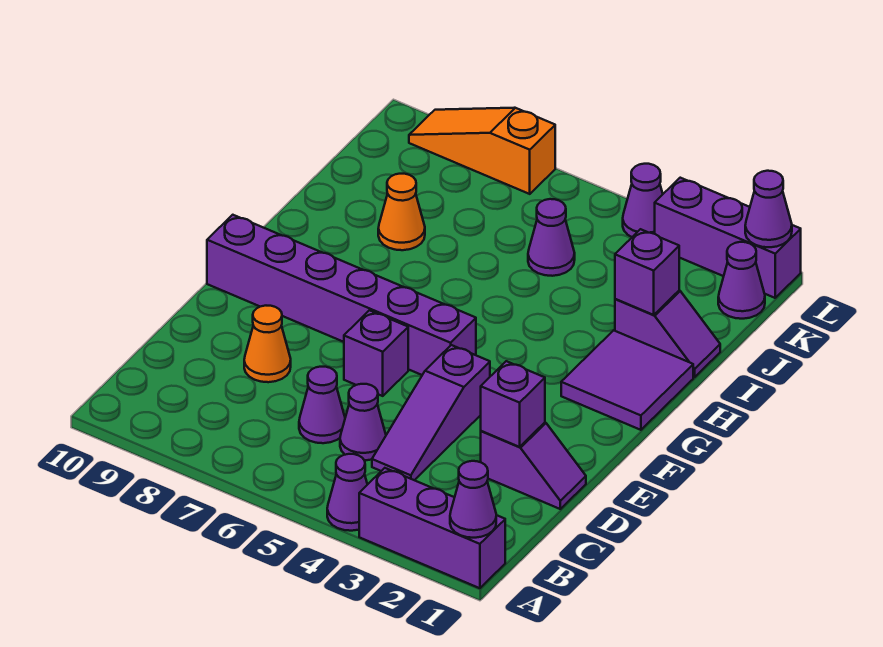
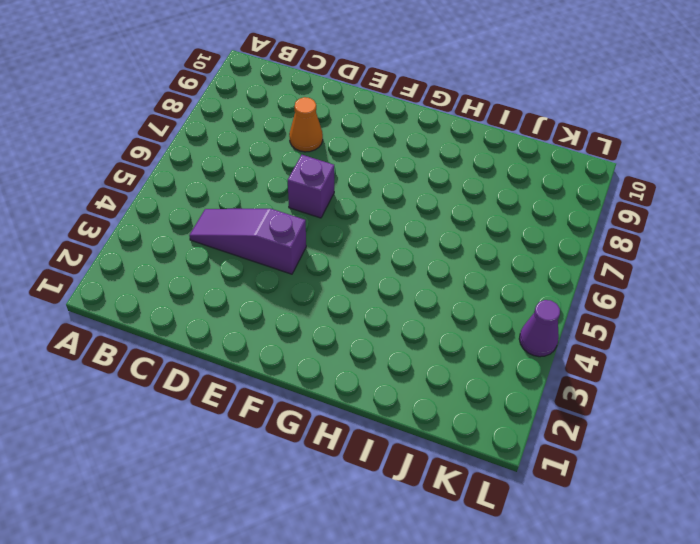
none -> purple 1x3 brick [359,468,505,588]
none -> purple 1x1 cone [327,454,367,531]
none -> purple 1x1 cone [340,384,386,461]

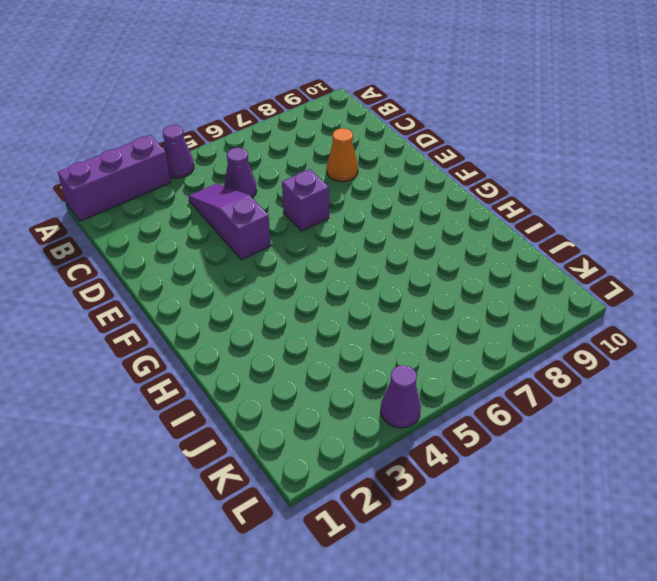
none -> purple 1x1 cone [299,367,345,443]
none -> purple 1x2 slope [481,423,586,509]
none -> purple 1x6 brick [207,215,476,375]

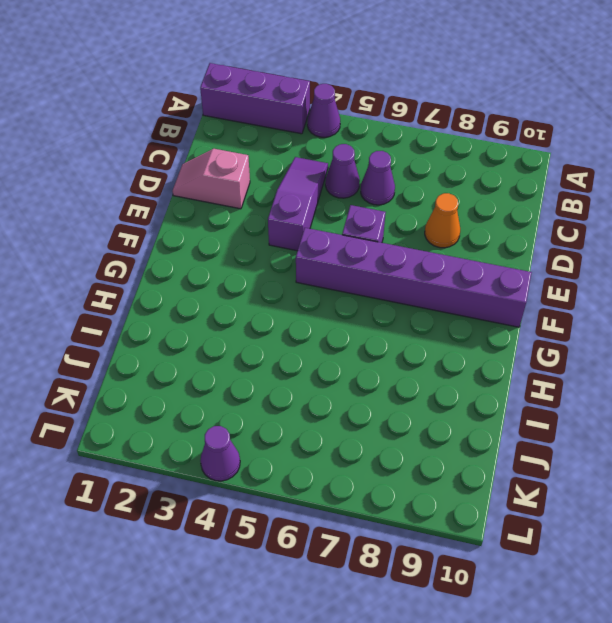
pink 1x2 slope [173,149,250,209] -> purple 1x2 slope [481,423,586,509]
none -> purple 2x2 tile [561,330,693,430]
none -> purple 1x2 slope [615,291,720,377]
none -> orange 1x1 cone [378,174,425,250]

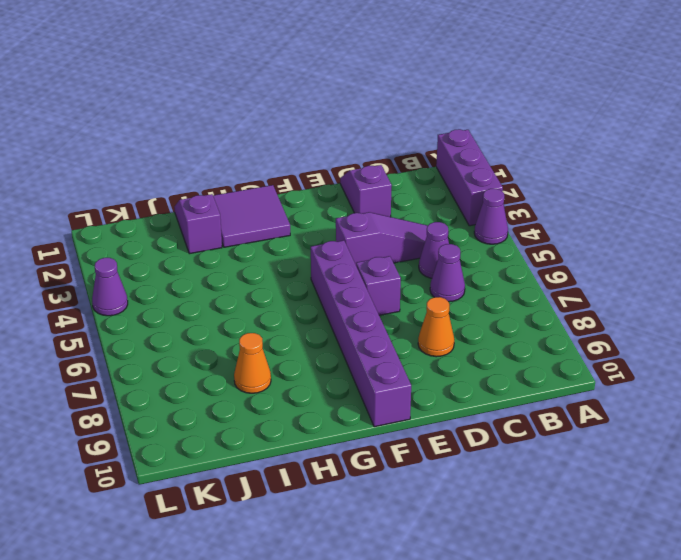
none -> purple 1x1 cone [528,199,575,276]
none -> purple 1x1 cone [718,242,765,319]
none -> purple 1x3 brick [655,178,801,298]

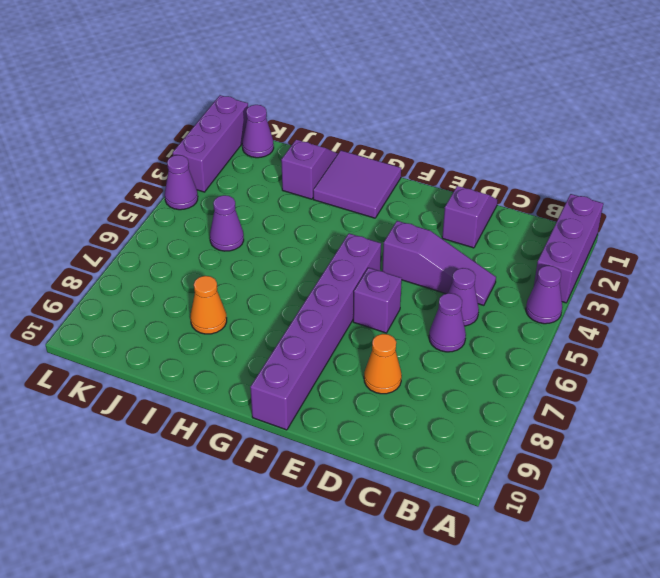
none -> orange 1x3 slope [409,108,555,194]
none -> purple 1x1 cone [450,461,496,538]
none -> purple 1x1 brick [481,361,545,447]

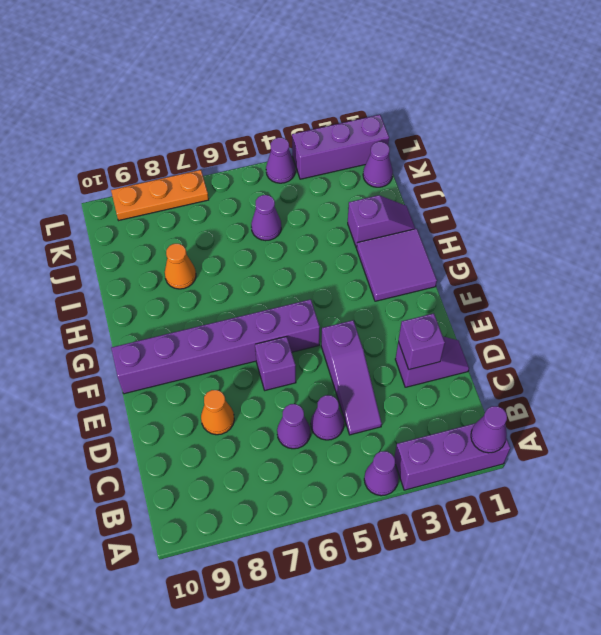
orange 1x3 plate [111,170,209,220] -> orange 1x3 slope [409,108,555,194]
none -> purple 1x1 brick [615,229,679,315]
none -> purple 1x1 cone [745,171,792,247]

